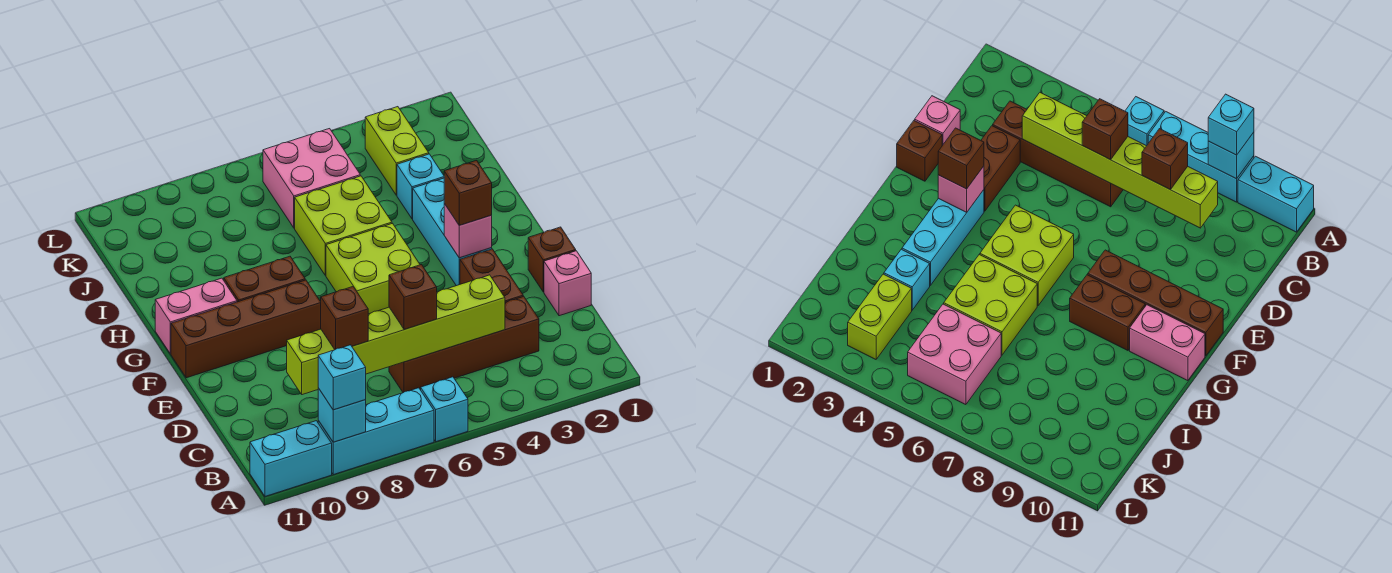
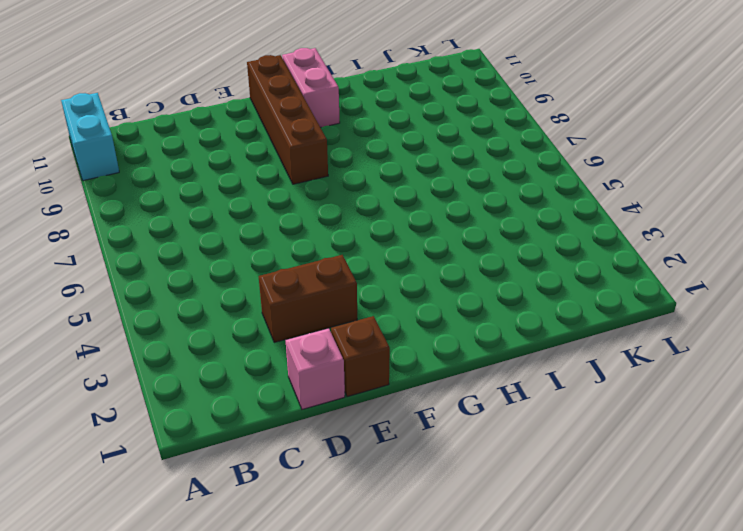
none -> cyan 1x1 brick [421,377,468,442]
none -> cyan 1x3 brick [318,388,434,475]
none -> brown 1x4 brick [389,296,539,393]

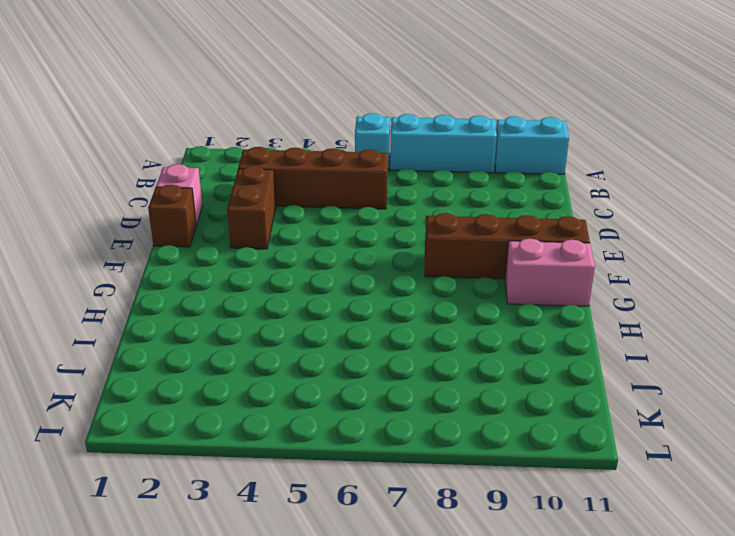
none -> cyan 1x3 brick [413,178,492,286]
none -> lime 2x2 brick [326,224,420,314]
none -> brown 1x2 brick [224,256,305,302]

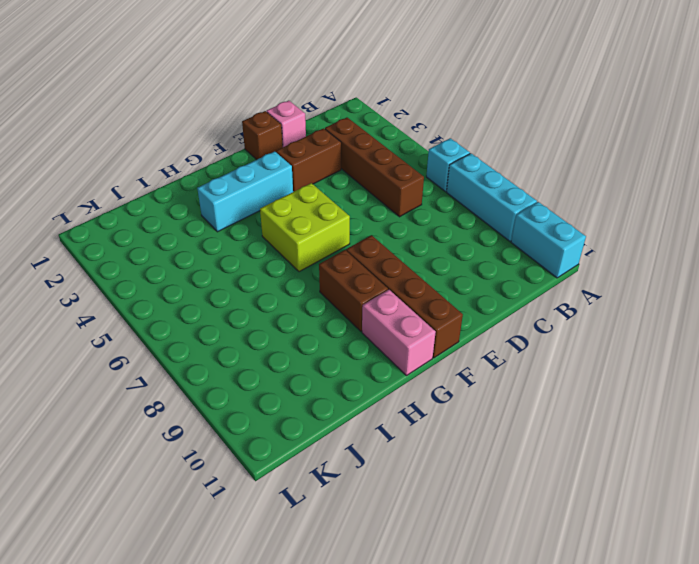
none -> lime 2x2 brick [295,176,392,275]
none -> cyan 1x1 brick [397,154,444,219]
none -> lime 1x2 brick [365,107,429,195]

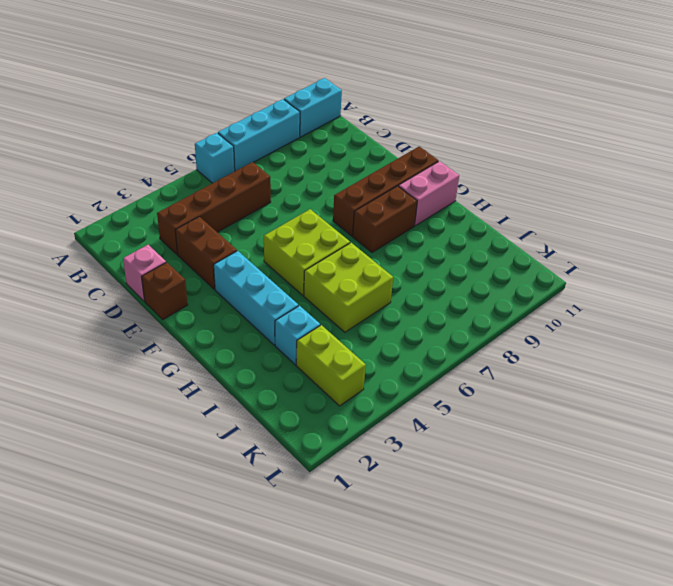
none -> pink 2x2 brick [263,129,360,228]
none -> cyan 1x1 brick [318,388,366,442]
none -> lime 1x6 brick [287,275,505,395]

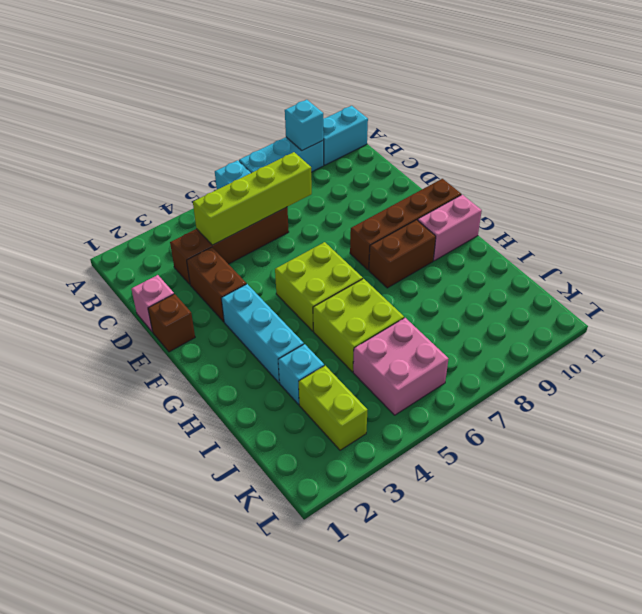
lime 1x4 brick [193,152,312,245] -> lime 1x6 brick [287,275,505,395]
none -> pink 1x1 brick [444,204,492,258]
none -> cyan 1x1 brick [318,345,366,410]
none -> brown 1x1 brick [389,265,437,330]

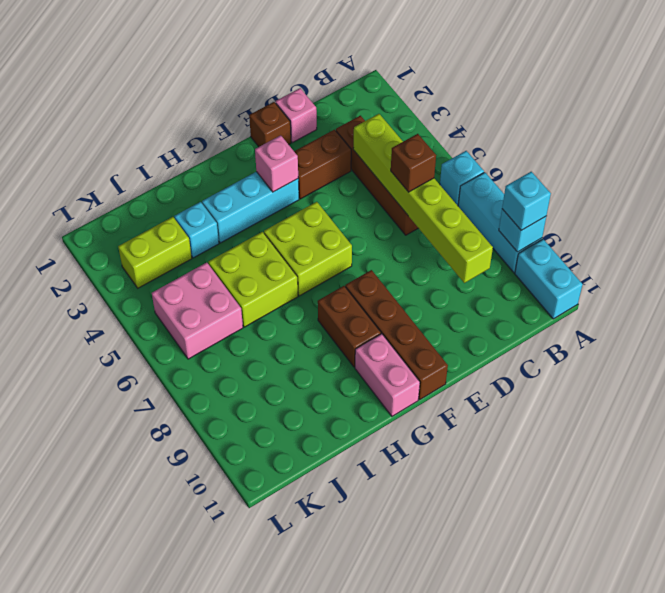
none -> brown 1x1 brick [321,287,368,349]
none -> brown 1x1 brick [444,160,492,225]

